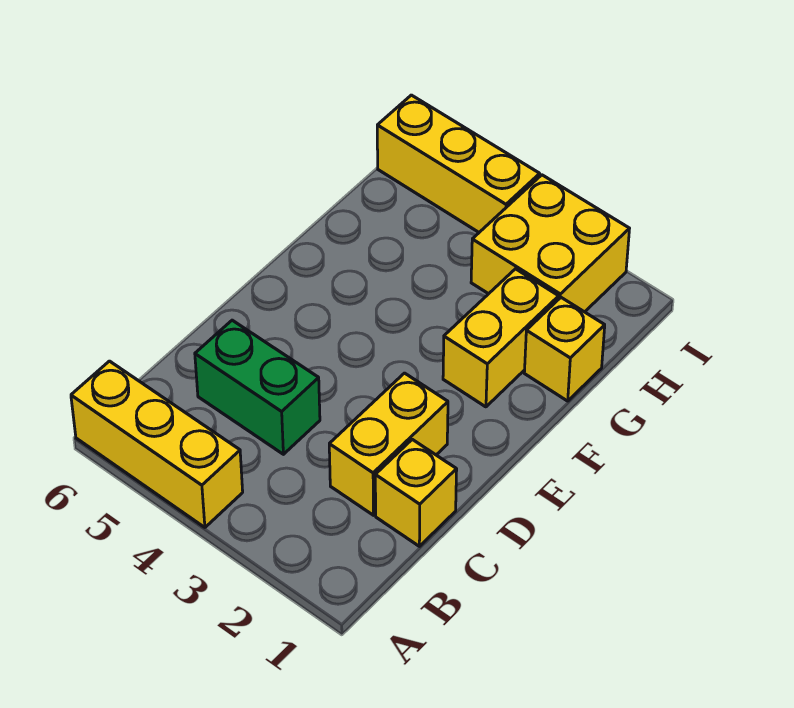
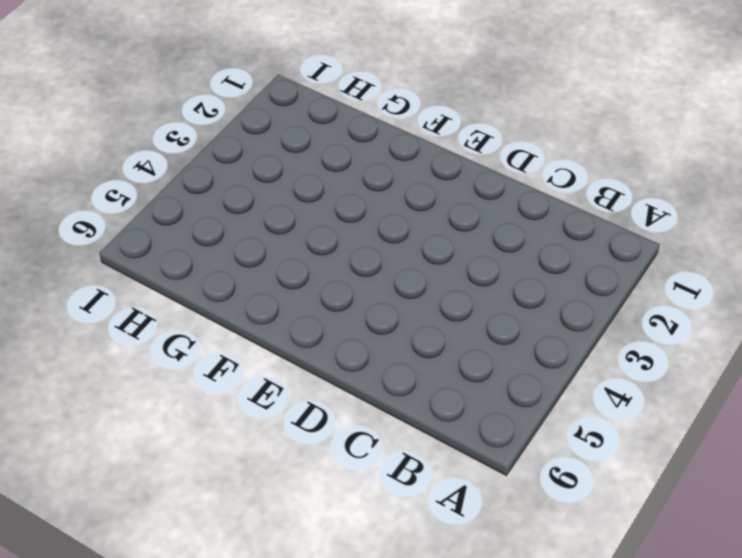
none -> yellow 1x3 brick [71,361,243,527]
none -> yellow 1x1 brick [375,439,457,546]

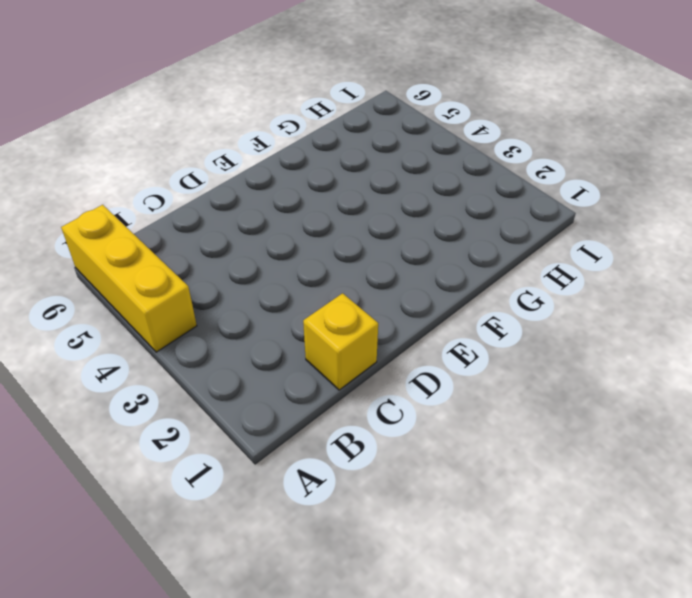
none -> yellow 1x2 brick [329,373,448,515]
none -> green 1x2 brick [195,320,320,454]

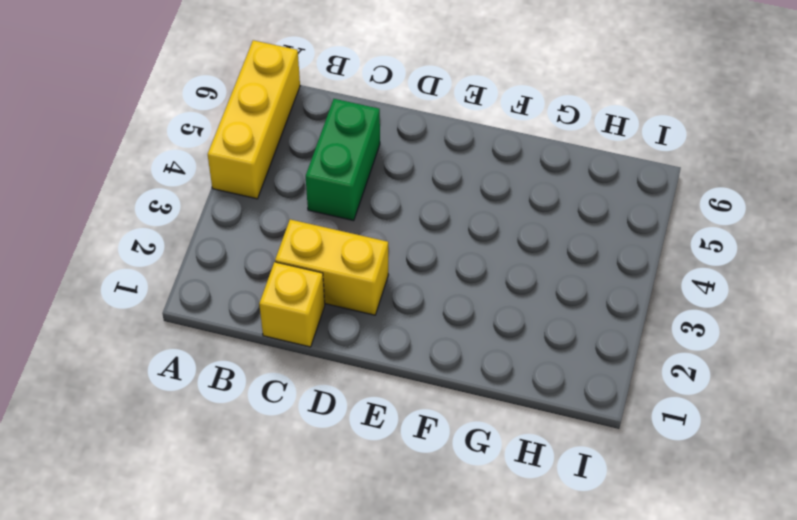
none -> yellow 1x2 brick [443,269,559,407]
none -> yellow 1x1 brick [524,298,605,401]

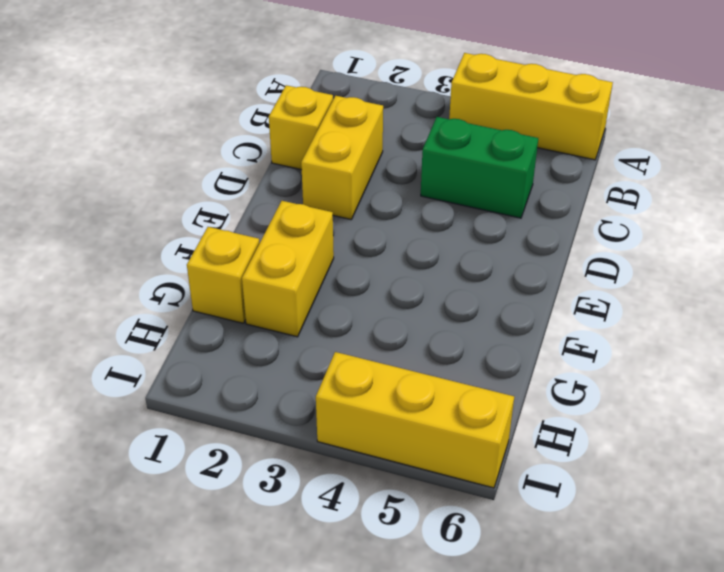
none -> yellow 2x2 brick [471,175,630,312]

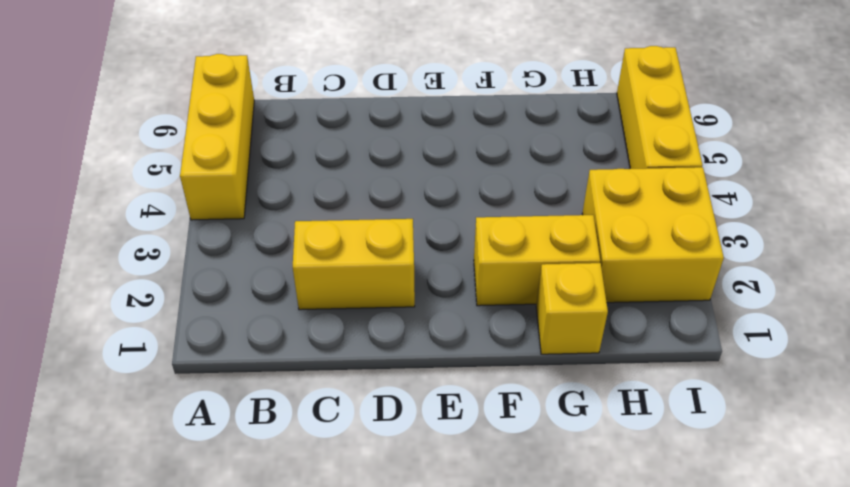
none -> yellow 1x1 brick [375,439,457,546]
none -> green 1x2 brick [195,320,320,454]

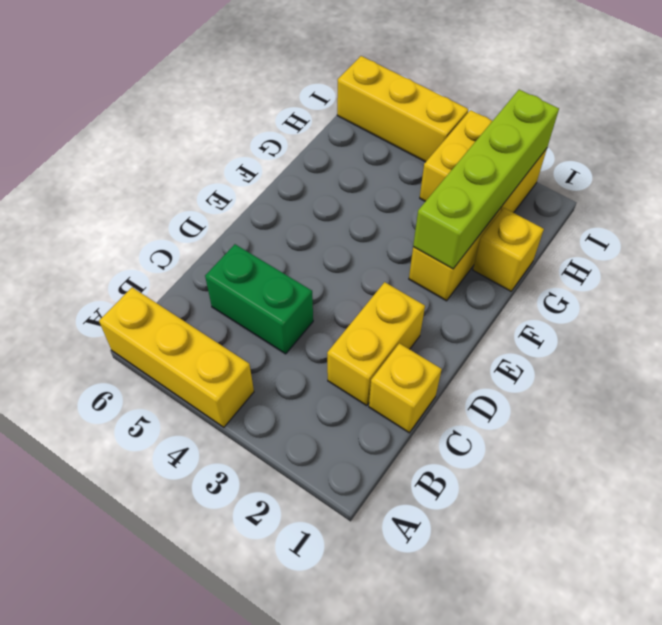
lime 1x4 brick [413,90,559,269] -> none

